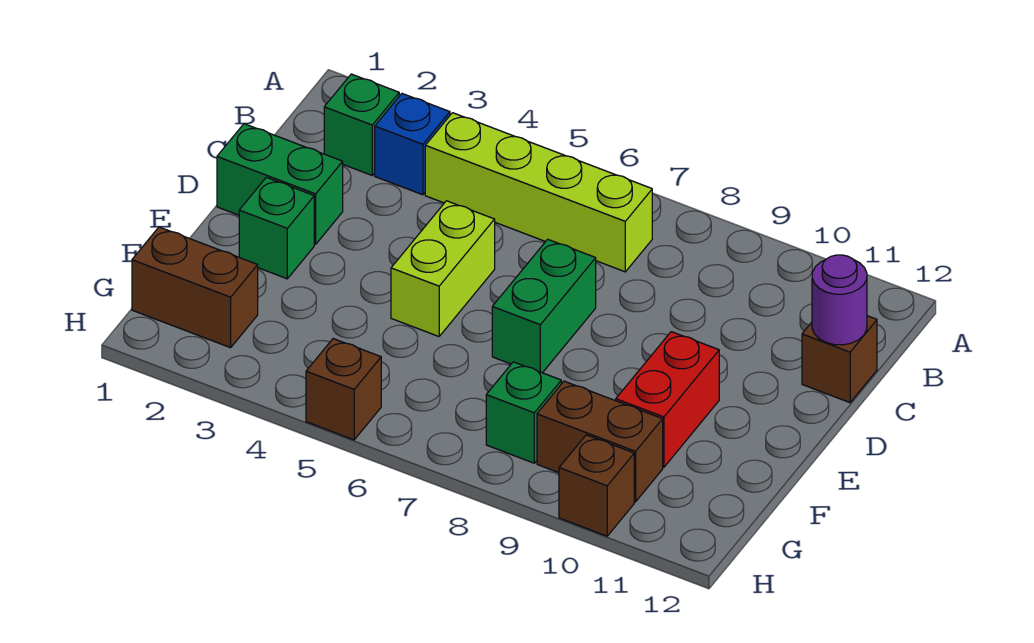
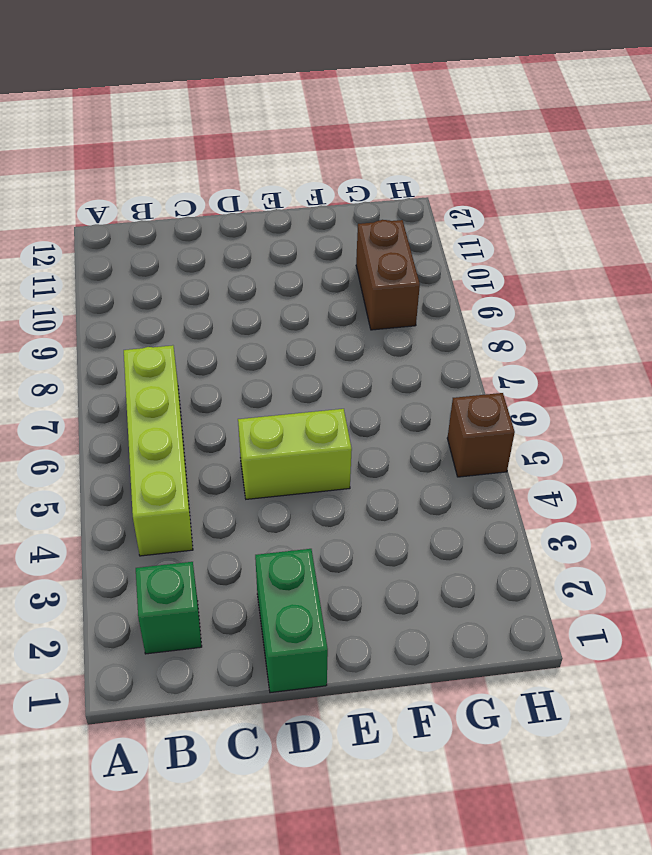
none -> blue 1x1 brick [375,94,450,195]
none -> brown 1x1 brick [802,316,877,403]
none -> green 1x2 brick [492,239,596,373]

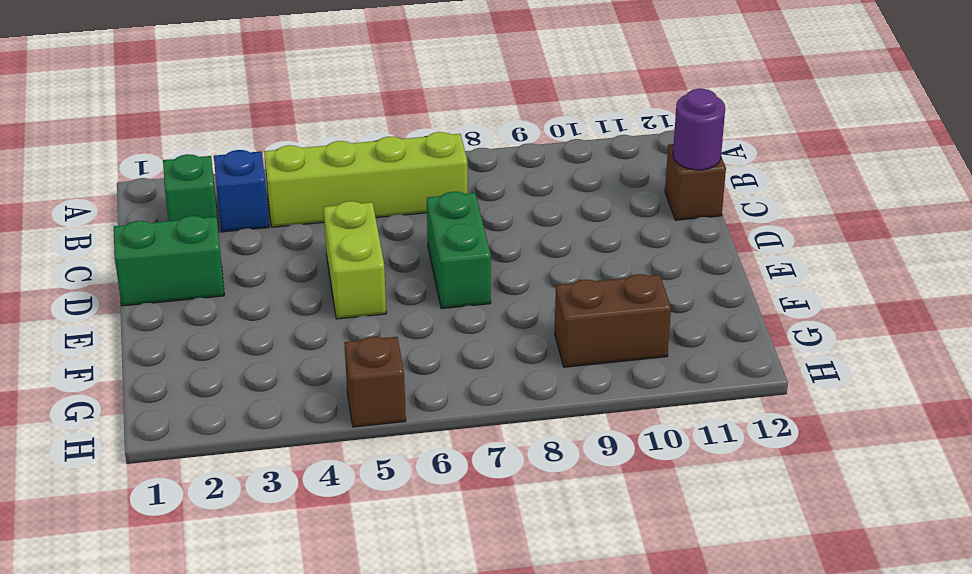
none -> green 1x1 brick [239,177,314,279]
none -> red 1x2 brick [616,332,719,467]
none -> brown 1x2 brick [132,227,258,348]

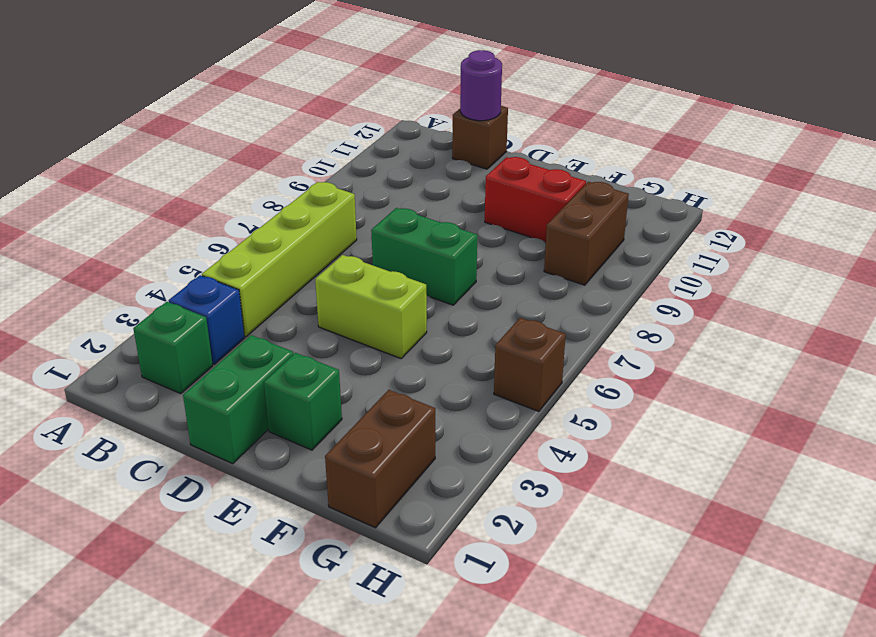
none -> green 1x1 brick [486,362,561,463]
none -> brown 1x1 brick [559,435,634,536]

